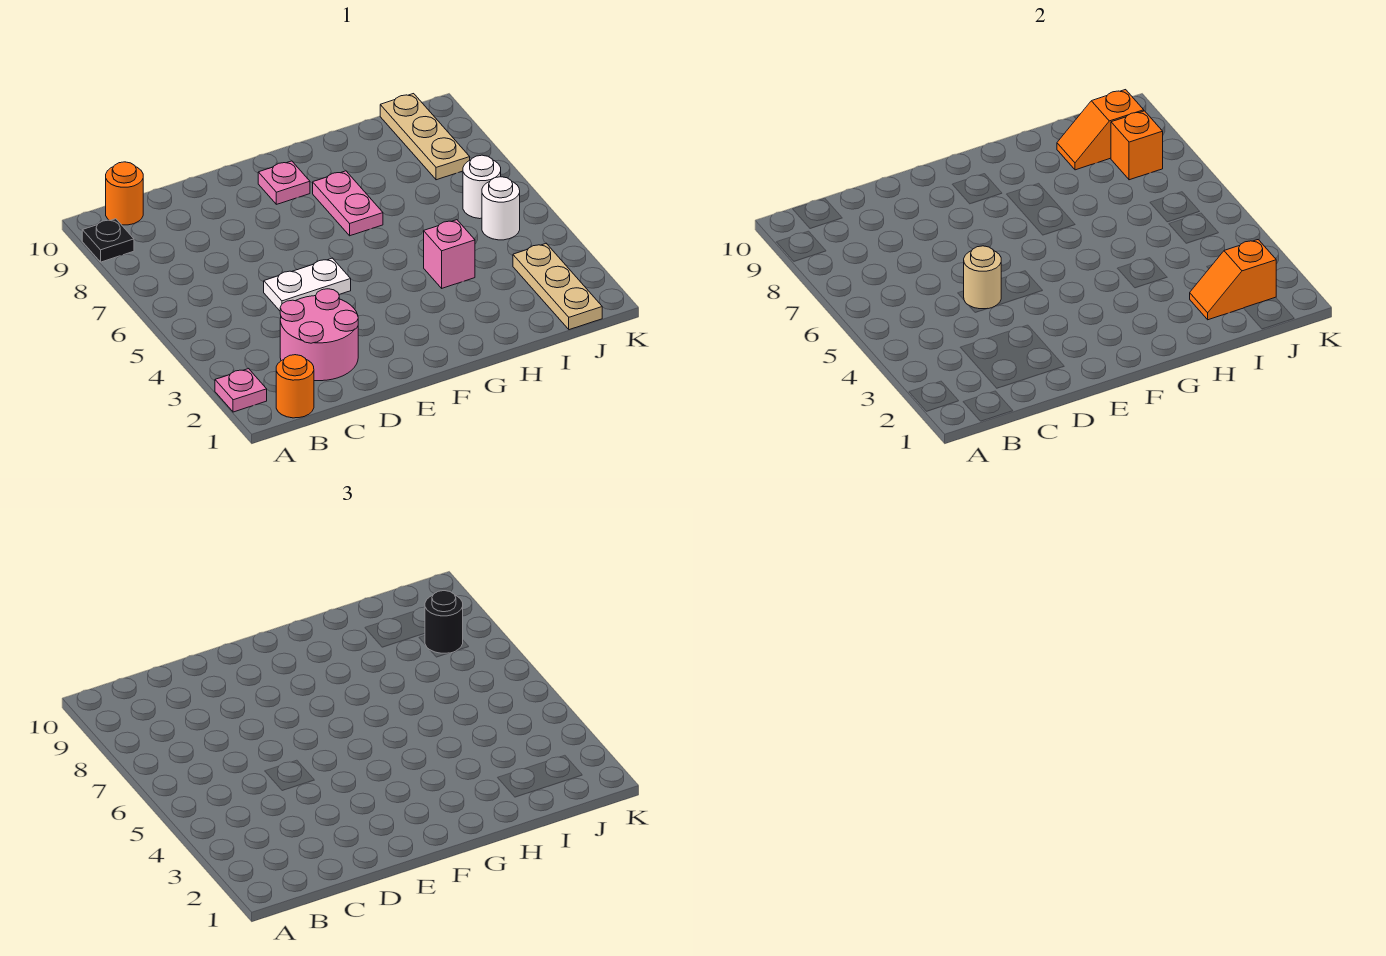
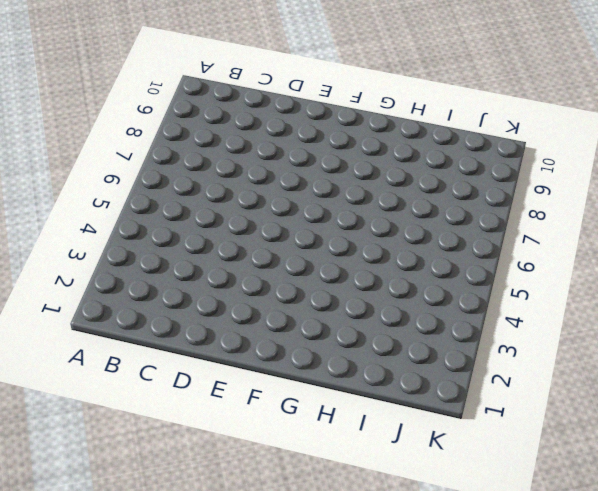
none -> pink 1x1 plate [215,369,267,412]
none -> black 1x1 plate [82,219,134,262]
none -> orange 1x1 round brick [276,355,314,418]

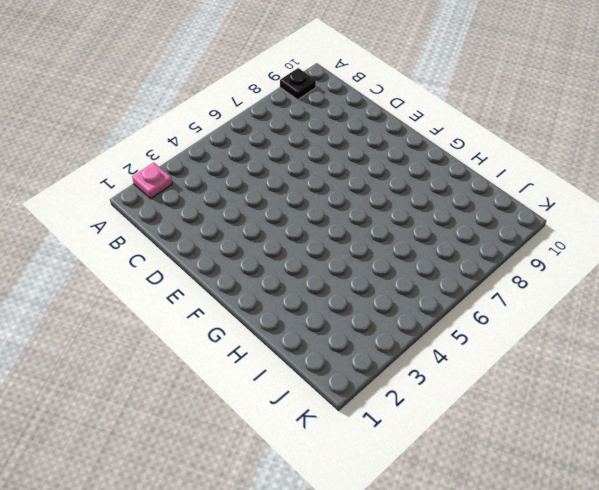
none -> orange 1x1 round brick [276,355,314,418]
none -> orange 1x1 round brick [106,162,143,225]
none -> pink 2x2 round brick [280,289,358,381]

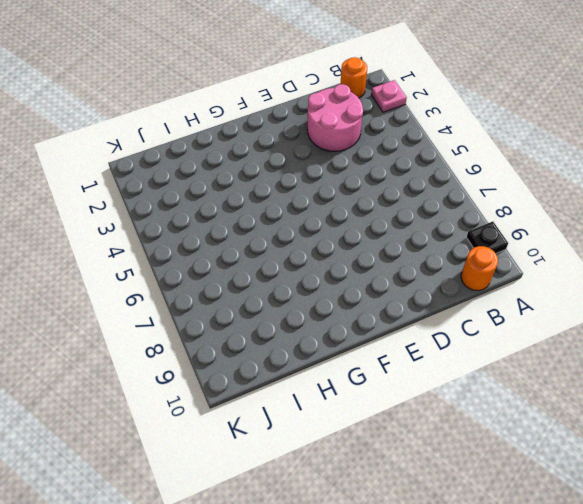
none -> white 1x2 plate [264,258,351,311]
none -> pink 1x1 plate [258,161,310,204]
none -> pink 1x2 plate [313,171,383,236]

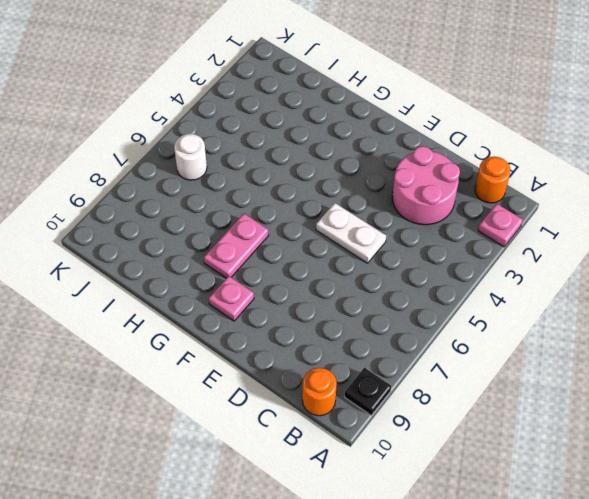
none -> pink 1x1 brick [424,220,475,288]
none -> tan 1x3 plate [513,243,602,330]
none -> white 1x1 round brick [482,177,520,240]

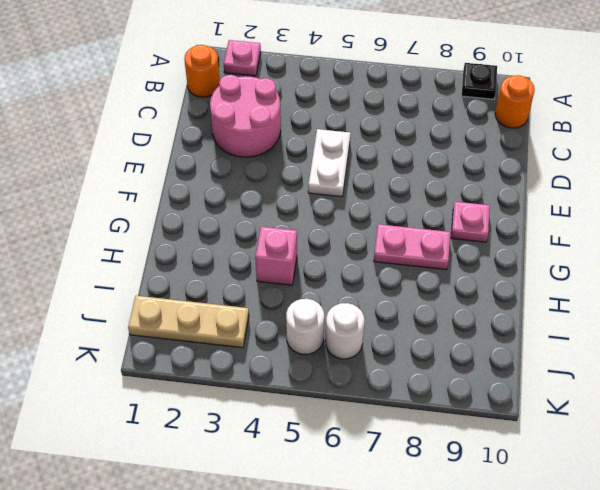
none -> tan 1x3 plate [380,94,470,180]
none -> tan 1x1 round brick [964,246,1001,309]
none -> orange 1x2 slope [1190,240,1276,320]

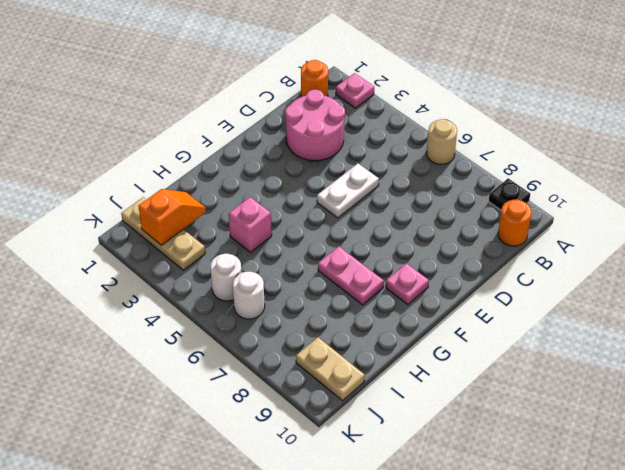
tan 1x1 round brick [427,119,457,164] -> tan 1x1 round brick moved to [964,246,1001,309]
tan 1x2 plate [296,337,365,400] -> tan 1x3 plate [380,94,470,180]
none -> orange 1x2 slope [1057,90,1144,170]
none -> orange 1x1 brick [1111,111,1163,180]
none -> black 1x1 round brick [425,591,463,653]

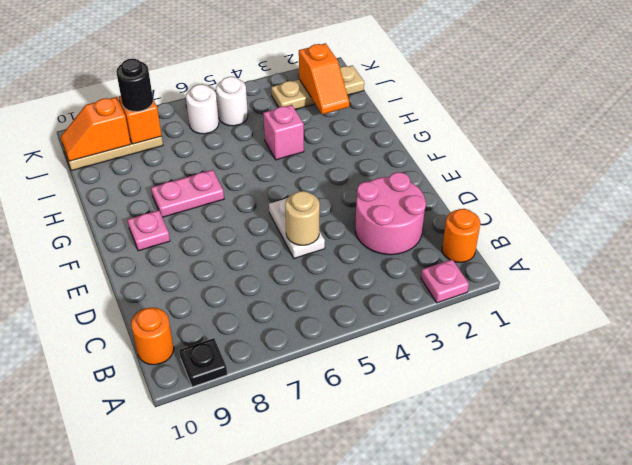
orange 1x2 slope [61,97,131,161] -> orange 1x2 slope turned to [1057,90,1144,170]

